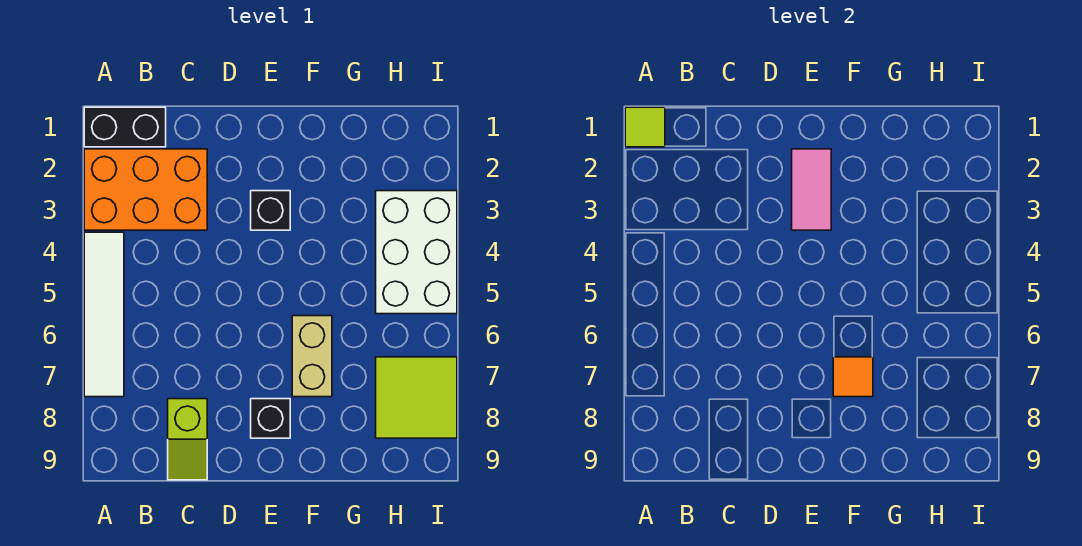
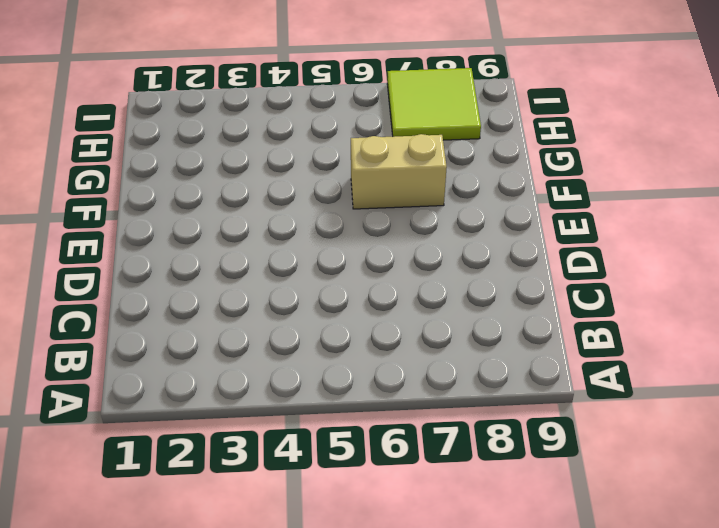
none -> black 1x2 brick [84,107,166,147]
none -> orange 2x3 brick [84,149,207,230]
none -> white 1x4 tile [84,232,124,397]

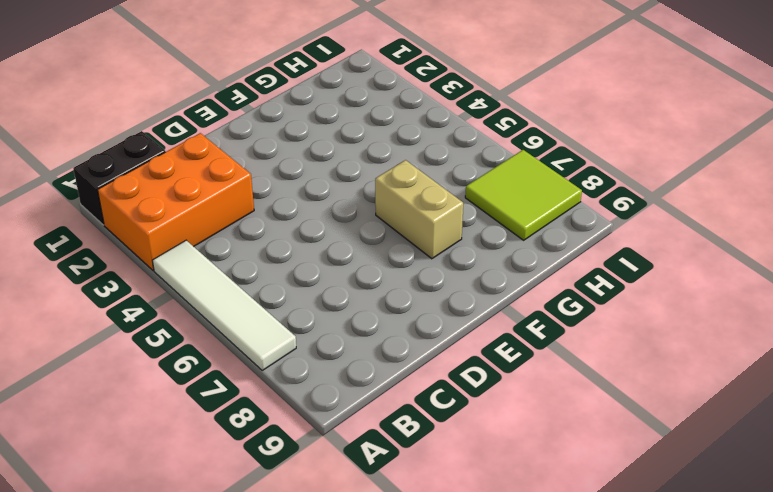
none -> lime 1x2 slope [168,399,207,480]
none -> black 1x1 brick [251,191,290,230]
none -> black 1x1 brick [251,399,290,438]

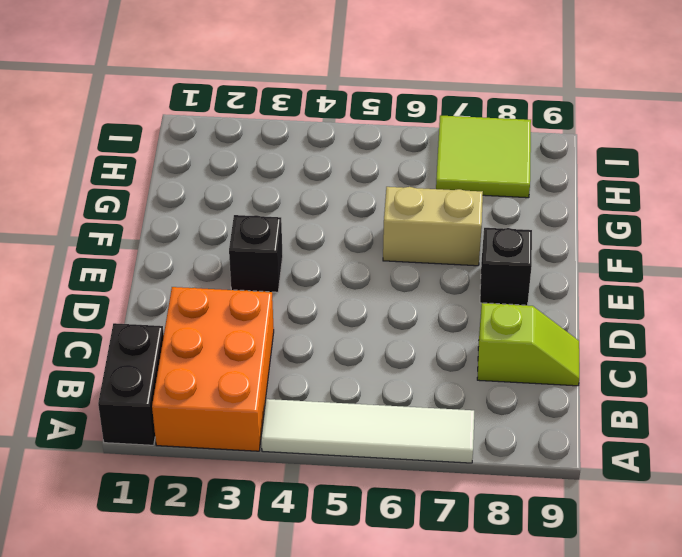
none -> white 2x3 brick [376,191,457,314]
none -> lime 1x1 tile [625,107,665,147]
none -> pink 1x2 tile [792,149,831,230]

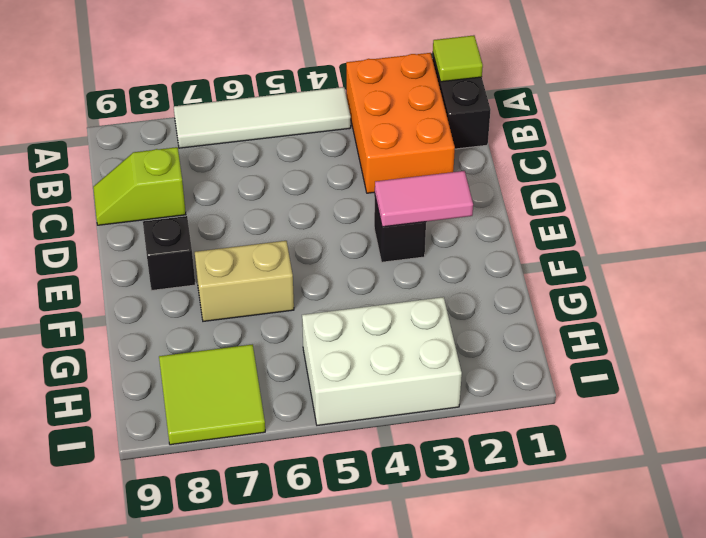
none -> orange 1x1 tile [833,357,873,397]

